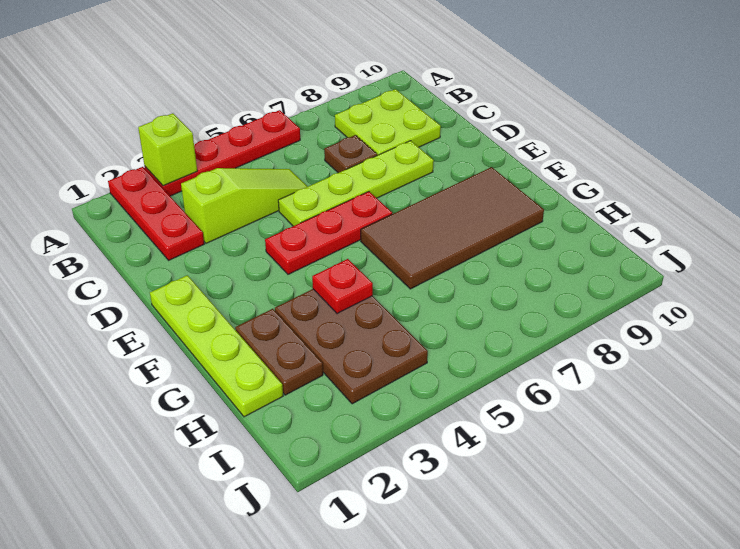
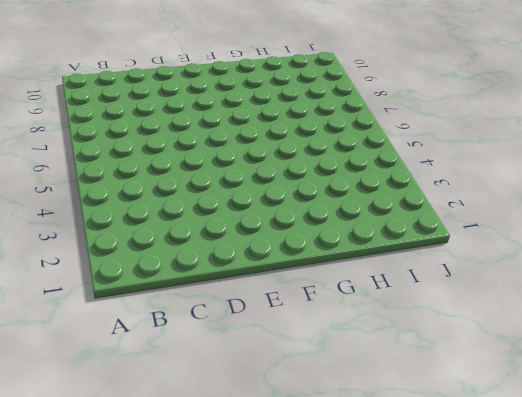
none -> red 1x3 plate [108,167,204,260]
none -> red 1x4 plate [145,110,300,196]
none -> lime 2x2 plate [335,89,441,155]

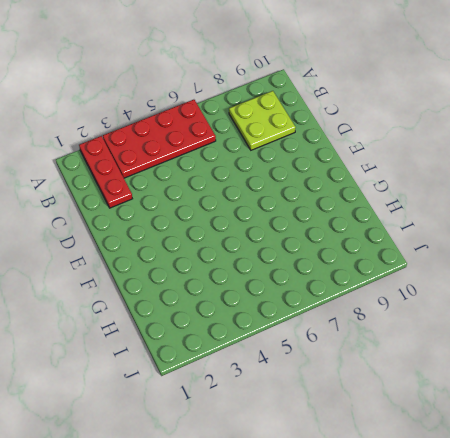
red 2x4 plate [103,100,216,178] -> red 1x4 plate [145,110,300,196]
none -> lime 1x3 slope [181,168,308,243]
none -> brown 1x1 plate [324,135,377,173]
none -> lime 1x4 plate [278,141,434,226]

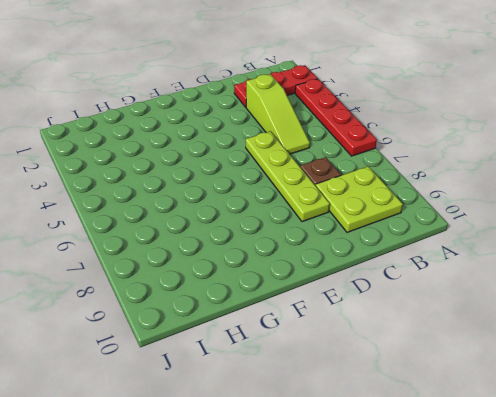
none -> lime 1x4 plate [150,275,283,417]
none -> red 1x3 plate [265,192,392,274]
none -> brown 2x4 tile [361,167,544,289]

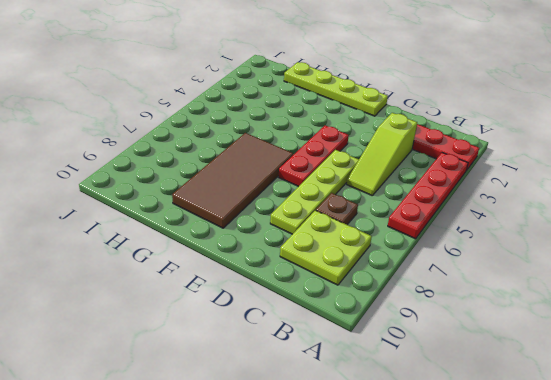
none -> brown 1x2 plate [235,309,323,395]
none -> brown 2x3 plate [275,289,428,404]
none -> lime 1x1 brick [138,113,197,186]

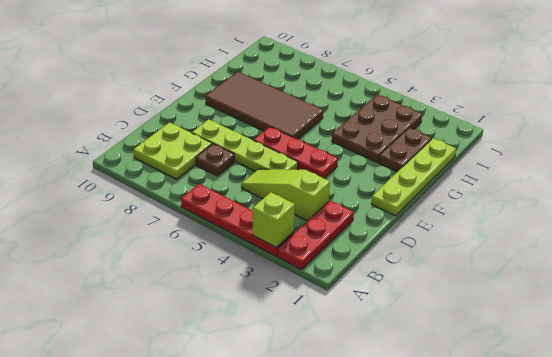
none -> red 1x1 plate [312,259,373,314]

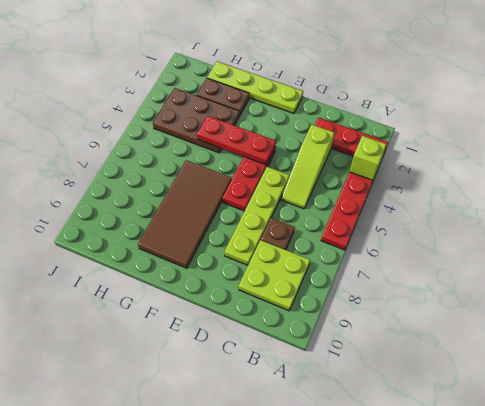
red 1x3 plate [197,116,276,165] -> red 1x1 plate [312,259,373,314]

